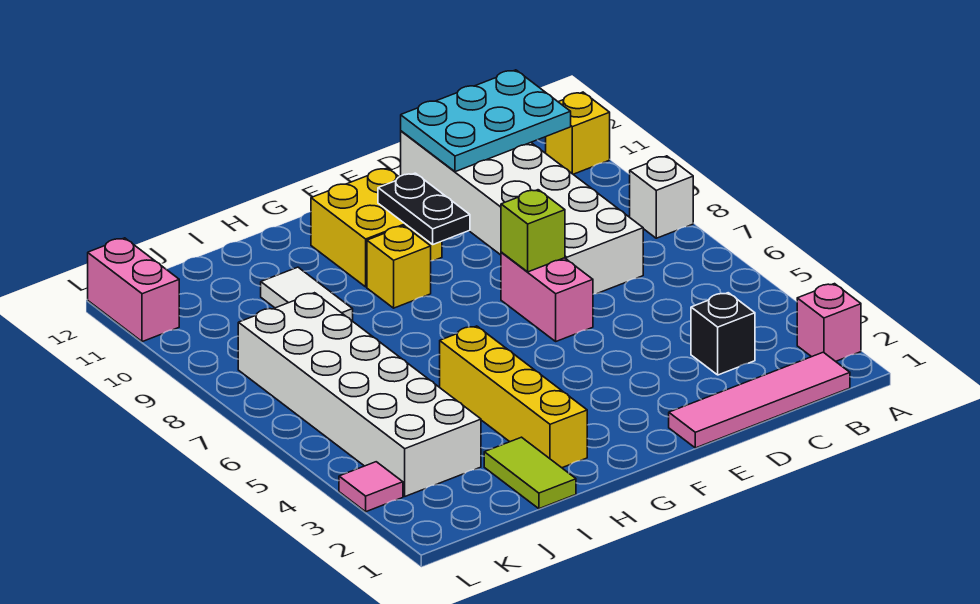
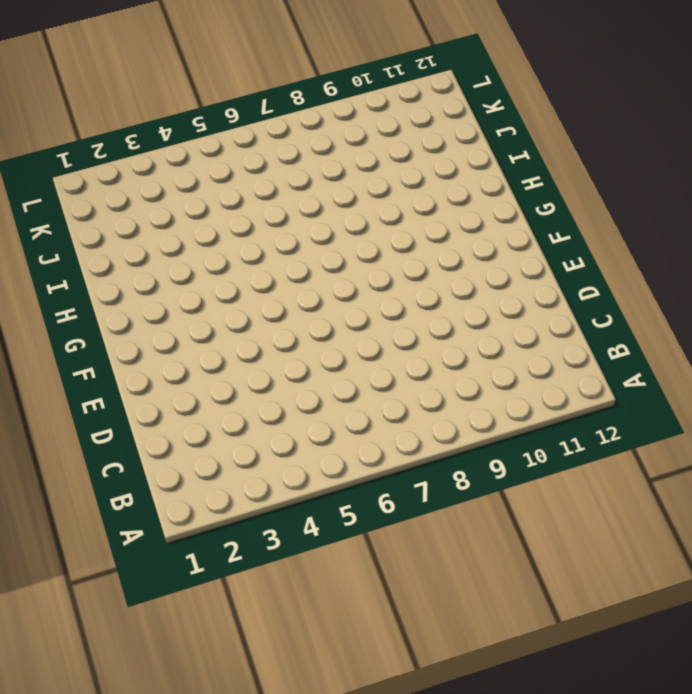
none -> pink 1x1 brick [797,284,861,361]
none -> white 1x1 brick [630,156,693,238]
none -> yellow 1x1 brick [546,92,610,174]

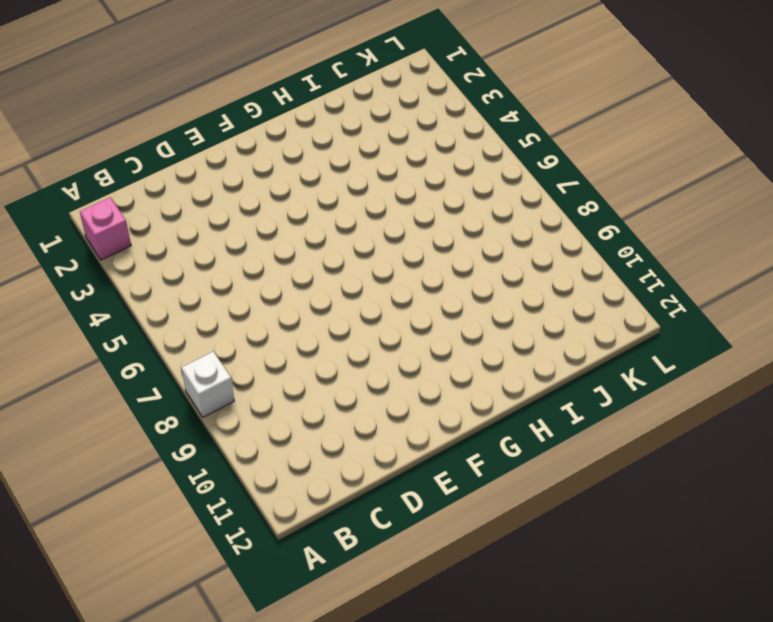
none -> yellow 1x1 brick [546,92,610,174]
none -> pink 1x4 tile [669,352,850,448]
none -> black 1x1 brick [691,293,755,375]

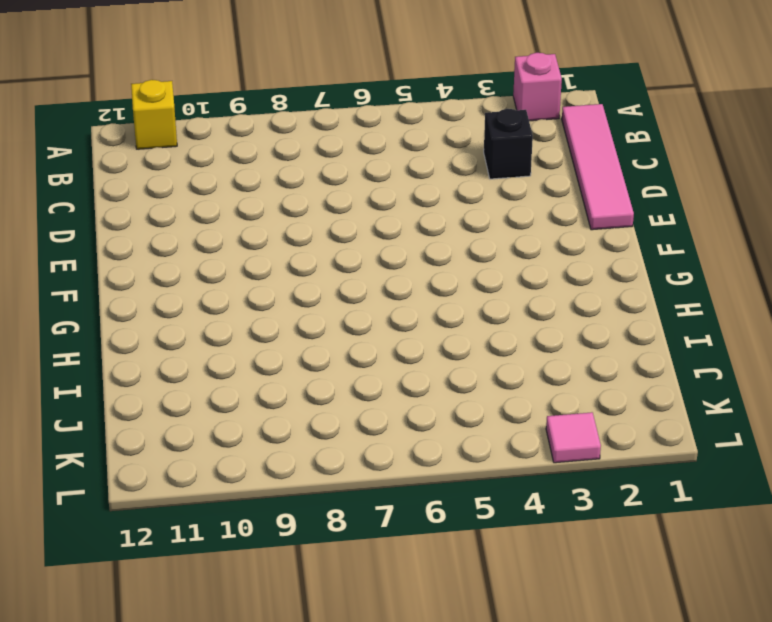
none -> white 1x1 brick [630,156,693,238]
none -> white 2x6 brick [401,131,643,294]
none -> pink 1x2 brick [501,252,593,341]

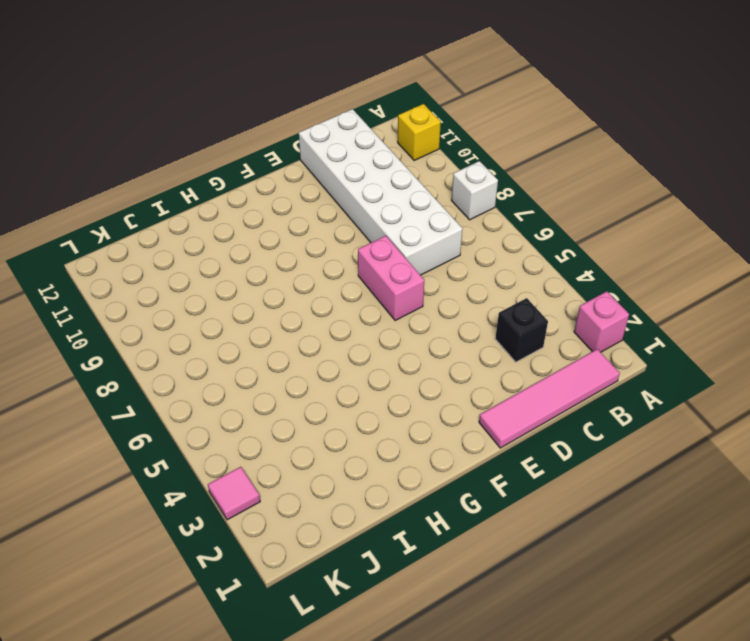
none -> yellow 2x2 brick [311,168,442,287]
none -> yellow 1x1 brick [367,226,431,308]
none -> yellow 1x4 brick [440,326,587,468]

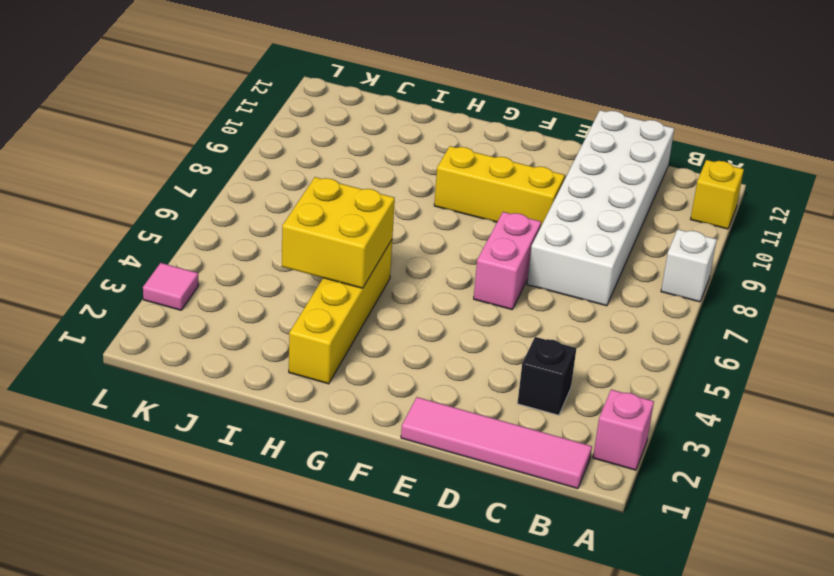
yellow 1x3 brick [434,146,565,226] -> yellow 1x1 brick [367,226,431,308]
yellow 2x2 brick [282,177,395,288] -> yellow 2x2 brick moved to [311,168,442,287]
none -> lime 1x2 tile [484,437,576,509]
none -> white 1x2 tile [261,267,353,321]
none -> white 2x6 brick [238,293,481,496]

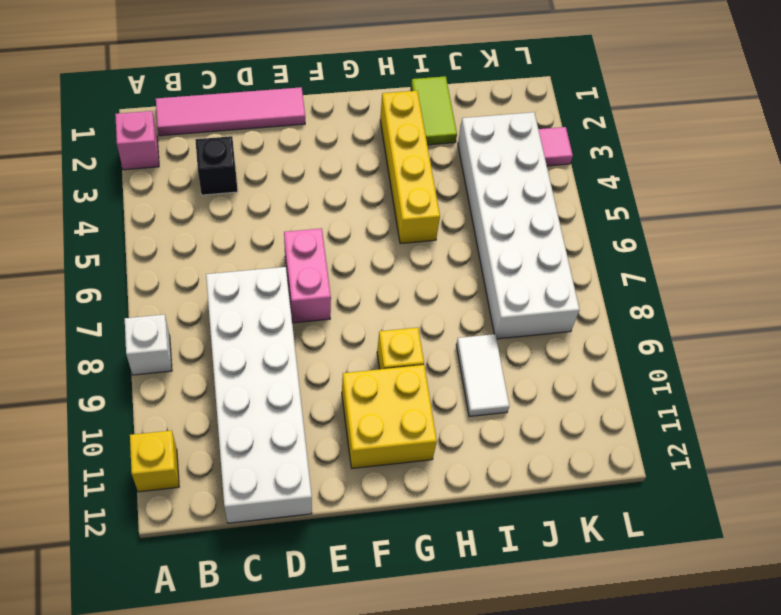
none -> pink 1x2 brick [88,238,179,342]
none -> cyan 2x3 plate [401,70,571,172]
none -> lime 1x1 brick [501,190,565,272]

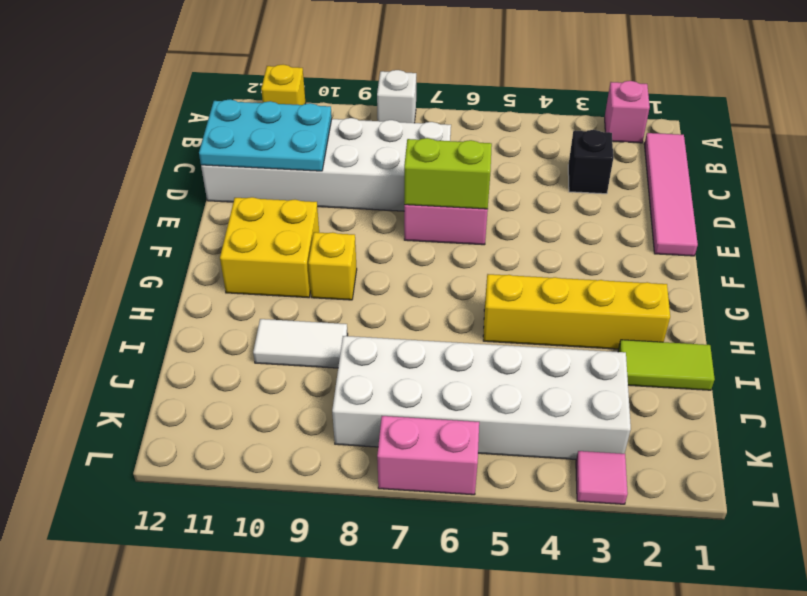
cyan 2x3 plate [199,99,332,171] -> cyan 2x3 plate turned to [401,70,571,172]
lime 1x2 brick [404,138,492,209] -> lime 1x1 brick [501,190,565,272]
pink 1x2 brick [377,416,479,495] -> pink 1x2 brick moved to [88,238,179,342]
none -> black 1x2 plate [378,173,470,244]

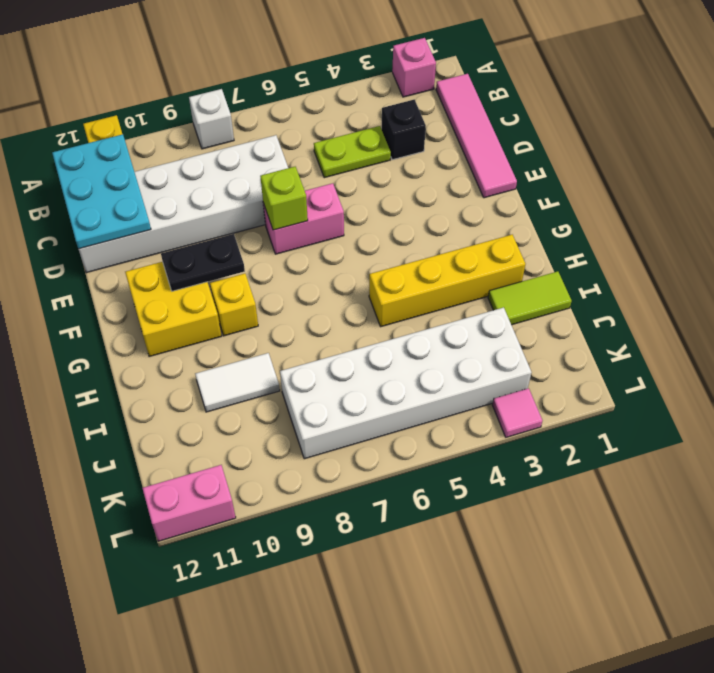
lime 1x2 plate [314,126,391,178] -> none

